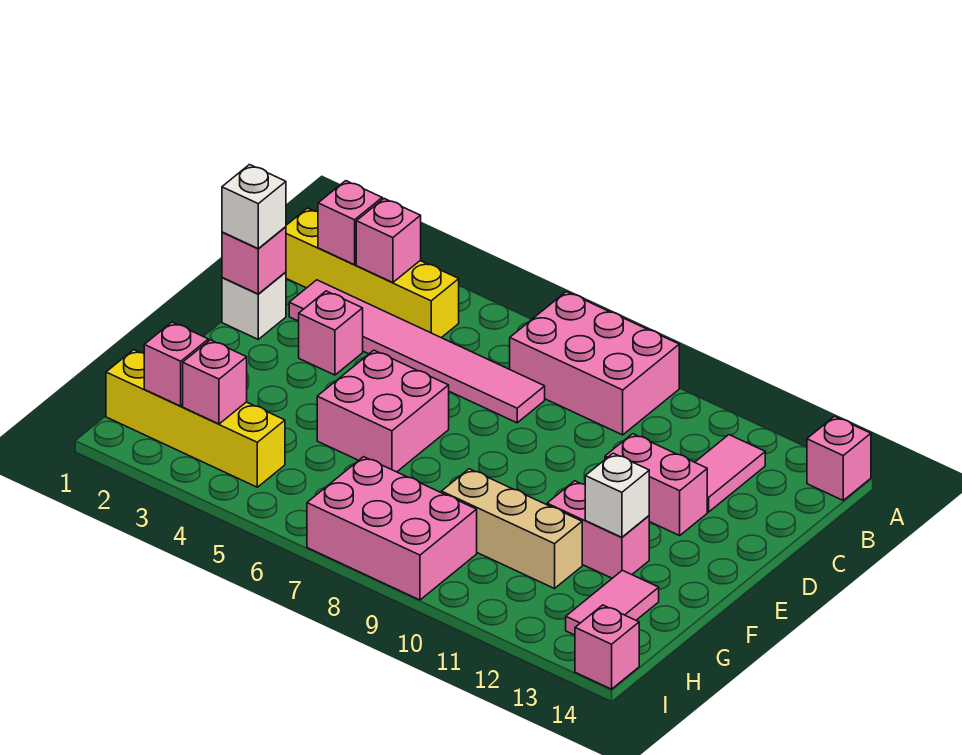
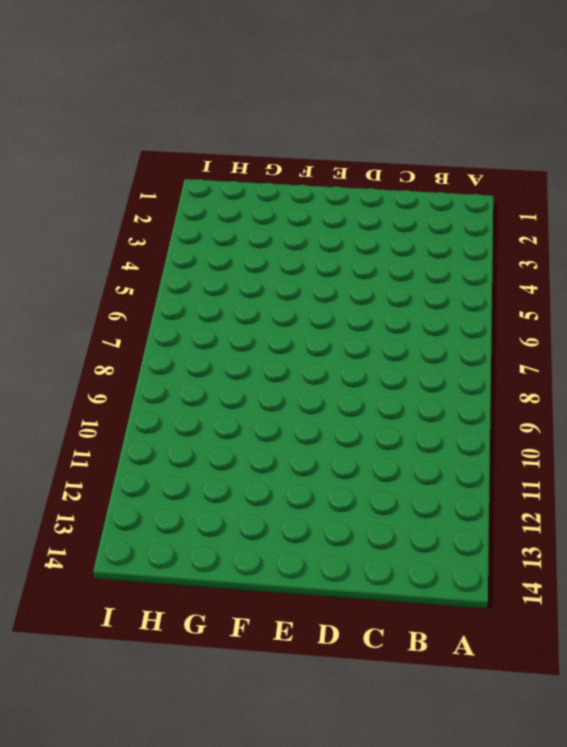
none -> pink 2x3 brick [510,292,679,435]
none -> pink 1x1 brick [807,416,871,500]
none -> yellow 1x4 brick [286,208,459,338]

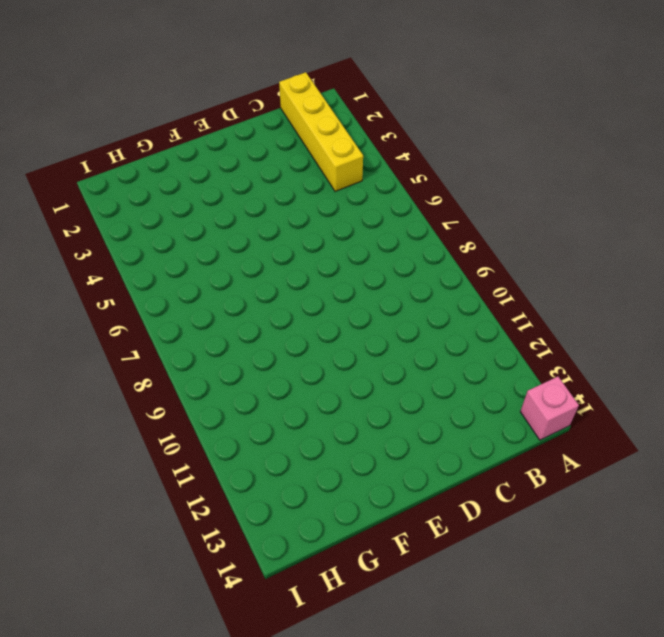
none -> pink 2x3 brick [510,292,679,435]
none -> pink 1x2 tile [695,435,765,512]
none -> pink 1x6 tile [289,280,545,423]

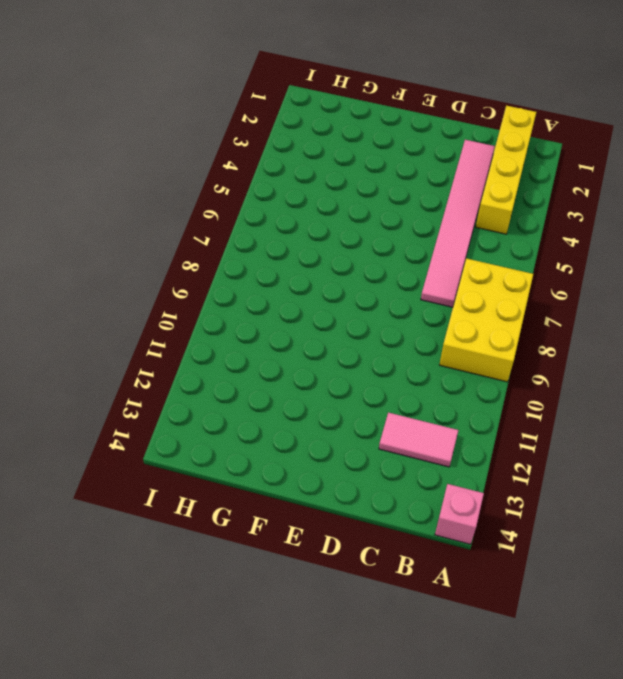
yellow 2x3 brick [439,258,533,382] -> pink 2x3 brick [510,292,679,435]
none -> white 1x1 brick [222,272,286,339]
none -> pink 1x1 brick [299,291,363,375]
none -> pink 1x2 brick [605,434,707,535]

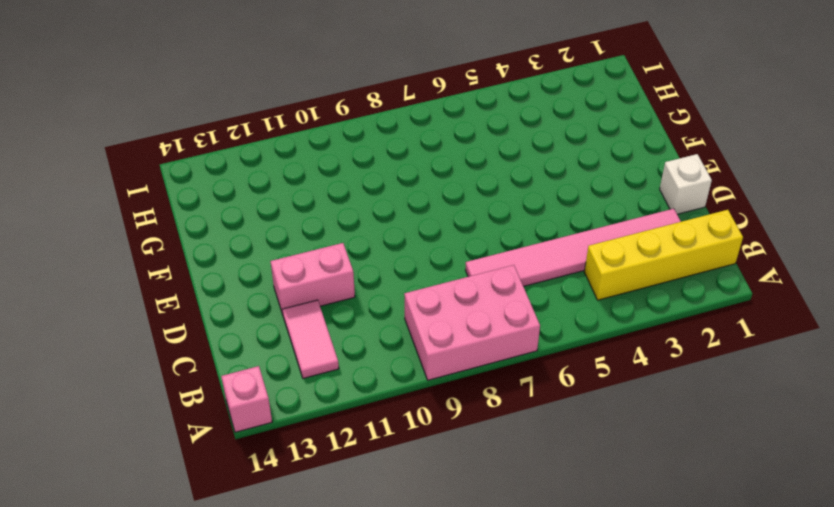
none -> pink 1x1 brick [299,291,363,375]
none -> pink 2x2 brick [317,350,449,472]
none -> pink 1x2 brick [547,481,649,578]

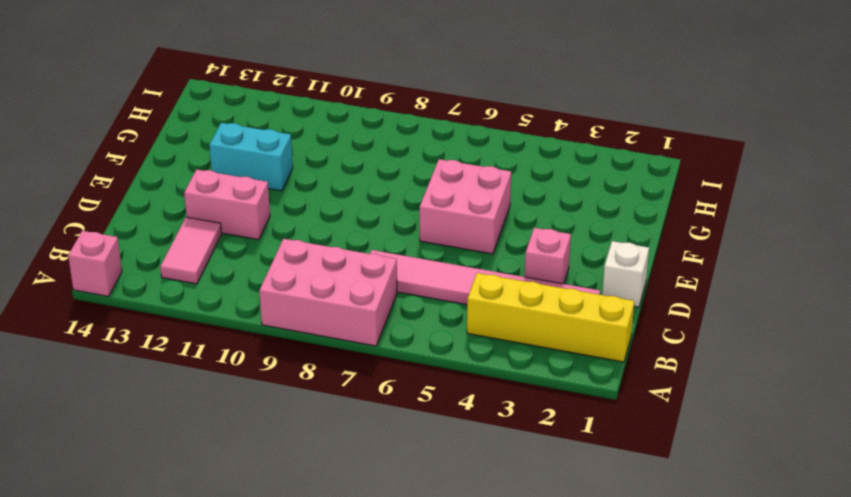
cyan 1x2 brick [209,123,293,191] -> pink 1x2 brick [547,481,649,578]
none -> tan 1x3 brick [441,469,582,588]
none -> pink 1x2 tile [566,570,659,635]
none -> yellow 1x4 brick [106,350,285,487]

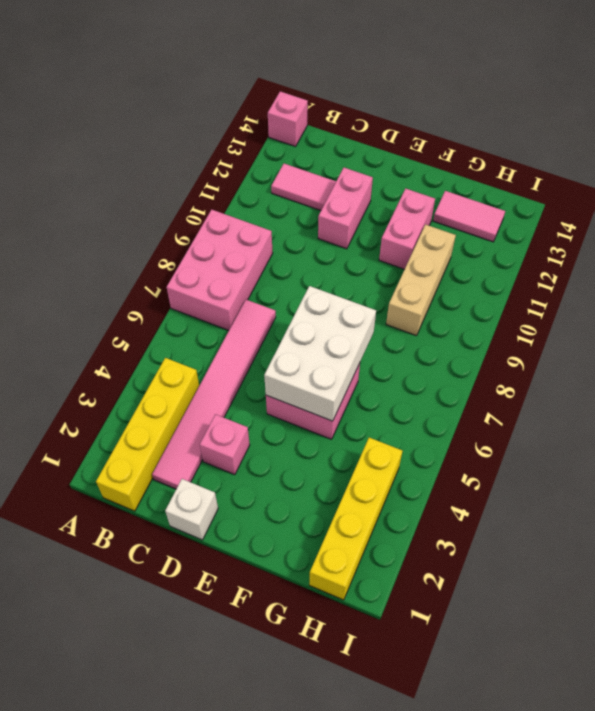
white 2x3 brick [264,286,376,421] -> none
none -> pink 2x3 brick [307,457,477,600]
none -> pink 1x1 brick [575,605,639,689]
none -> pink 1x1 brick [318,181,382,265]

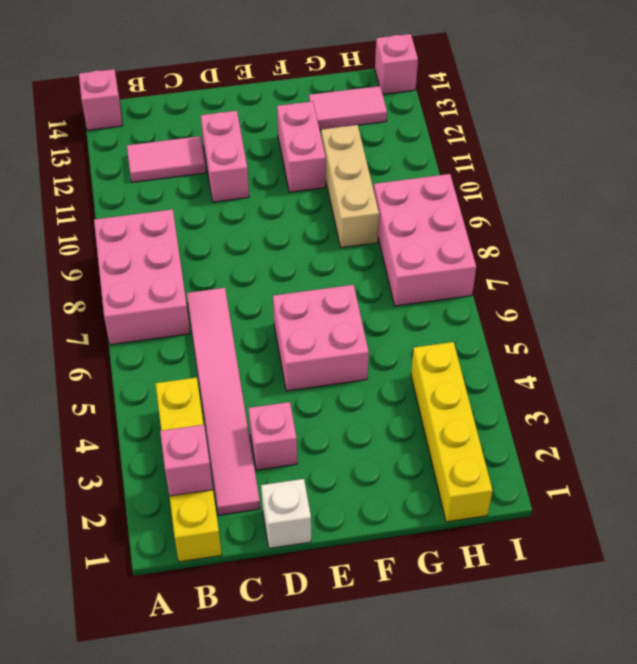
none -> pink 1x1 brick [356,199,421,283]
none -> pink 1x1 brick [222,227,286,294]
none -> white 1x1 brick [585,453,649,538]

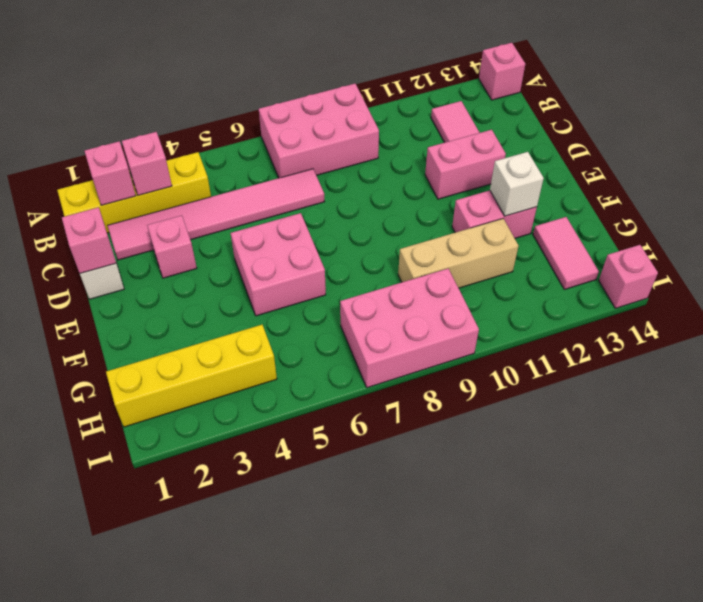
none -> pink 1x1 brick [144,322,208,406]
none -> pink 1x1 brick [183,340,247,424]
none -> white 1x1 brick [222,165,286,248]

